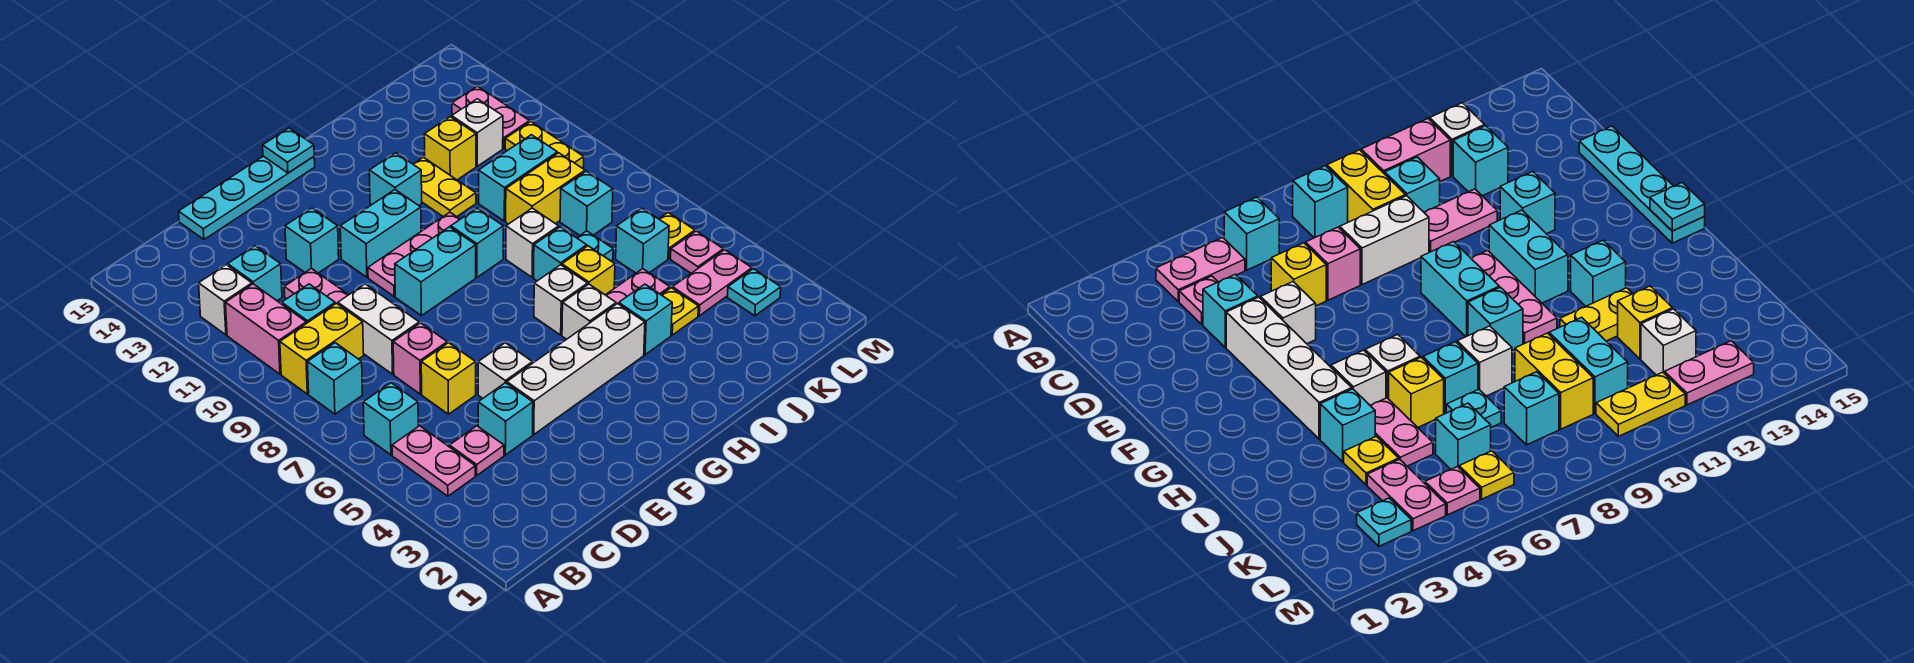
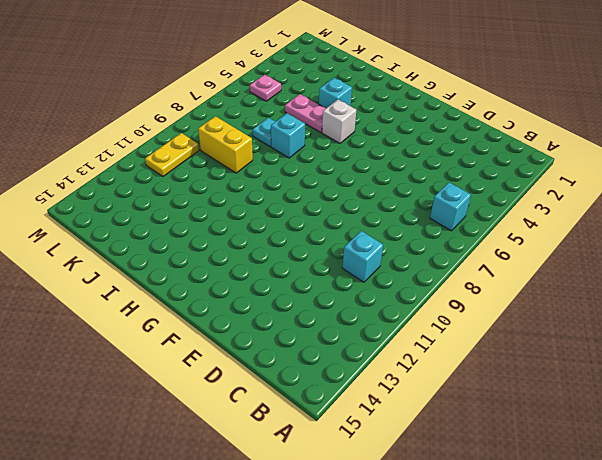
none -> pink 1x2 plate [392,426,475,496]
none -> cyan 1x1 brick [308,343,362,414]
none -> yellow 1x2 brick [280,303,364,394]
none -> pink 1x2 brick [226,284,306,374]

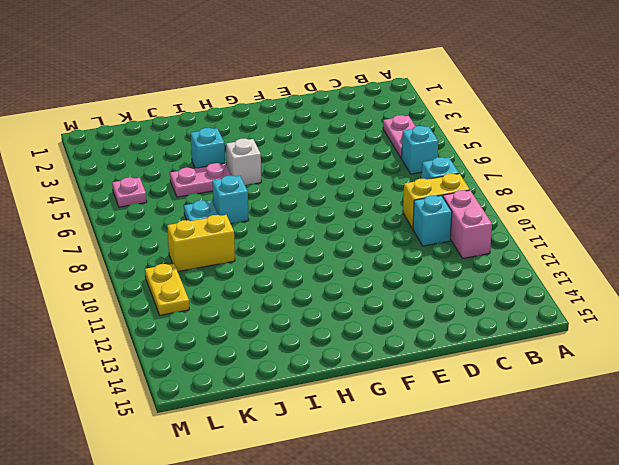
none -> white 1x1 brick [199,265,252,335]
none -> pink 1x1 plate [449,426,504,475]
none -> cyan 1x1 brick [228,246,282,301]
none -> cyan 1x1 brick [478,383,533,455]

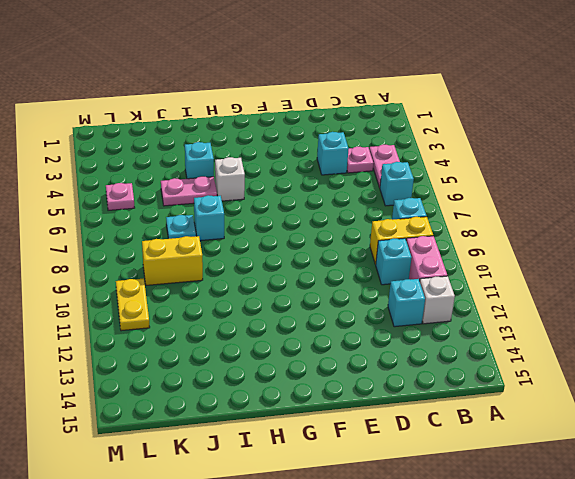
none -> yellow 1x1 brick [421,343,476,414]
none -> pink 1x1 brick [393,323,447,394]
none -> white 1x2 brick [338,284,419,374]
none -> pink 1x2 plate [284,268,348,304]

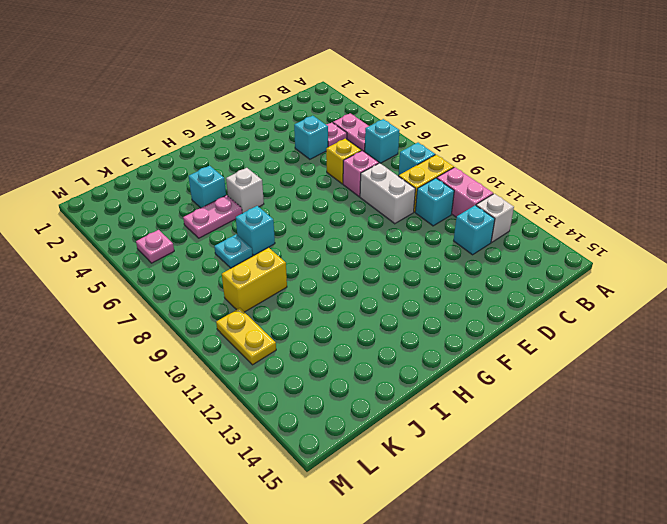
none -> pink 1x2 plate [284,268,348,304]
none -> cyan 1x4 plate [179,156,315,239]
none -> white 1x4 brick [507,304,645,434]
none -> white 1x1 brick [478,343,532,398]

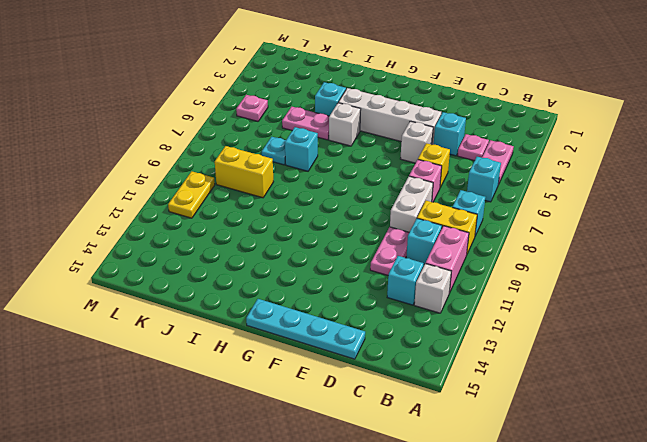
none -> cyan 1x1 brick [285,208,339,273]
none -> cyan 1x2 brick [395,227,476,316]
none -> pink 1x3 plate [368,212,460,296]
none -> cyan 1x2 brick [340,190,421,277]

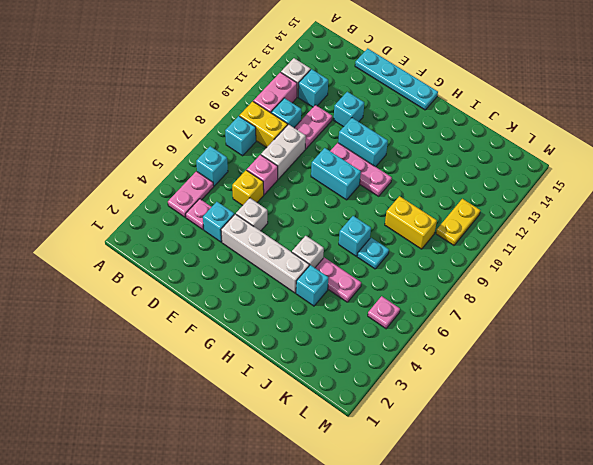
none -> white 1x1 brick [534,265,588,335]
none -> cyan 1x1 brick [451,208,503,277]
none -> cyan 1x1 brick [369,153,422,205]
none -> yellow 1x1 brick [562,246,615,295]

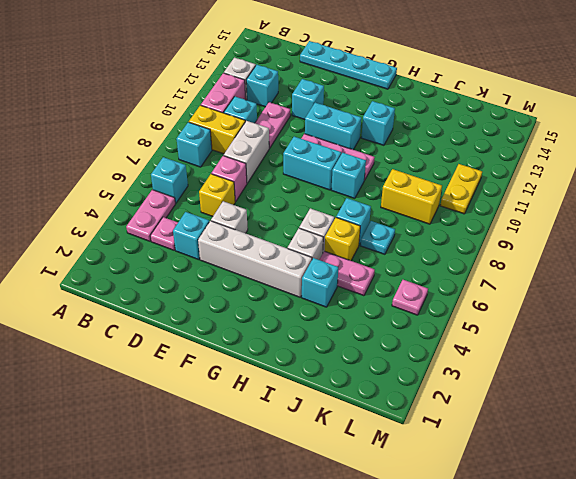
none -> white 1x1 brick [506,208,559,277]
none -> yellow 1x2 plate [413,157,476,217]
none -> yellow 1x1 plate [662,288,698,335]
none -> cyan 1x2 brick [479,135,557,221]

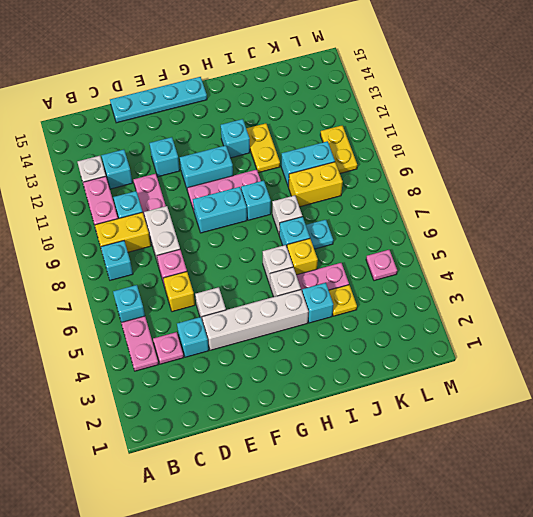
none -> yellow 1x1 brick [424,117,476,180]
none -> pink 1x2 plate [672,250,752,316]
none -> cyan 1x1 brick [616,208,669,273]
none -> cyan 1x1 brick [560,171,613,235]

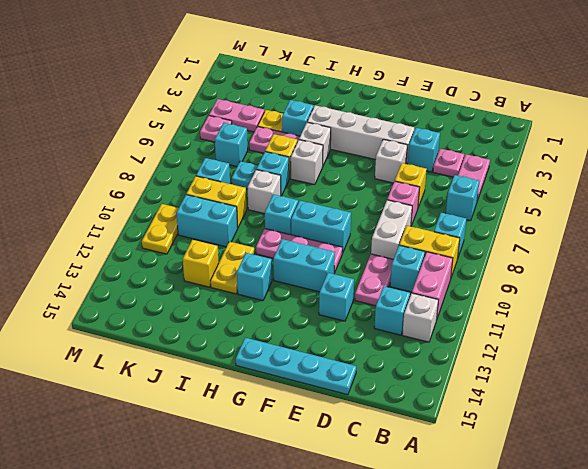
none -> white 1x1 brick [452,99,503,166]
none -> cyan 1x1 plate [727,269,781,316]
none -> yellow 1x1 plate [659,213,695,258]
none -> pink 1x2 plate [452,86,529,148]

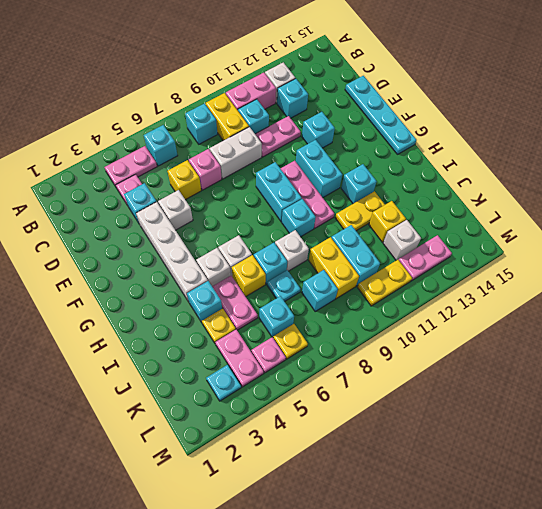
none -> cyan 1x1 plate [263,128,314,173]

